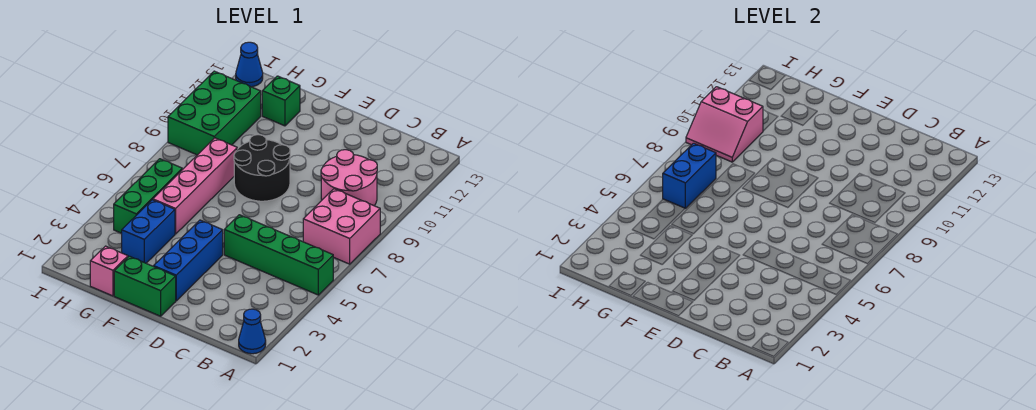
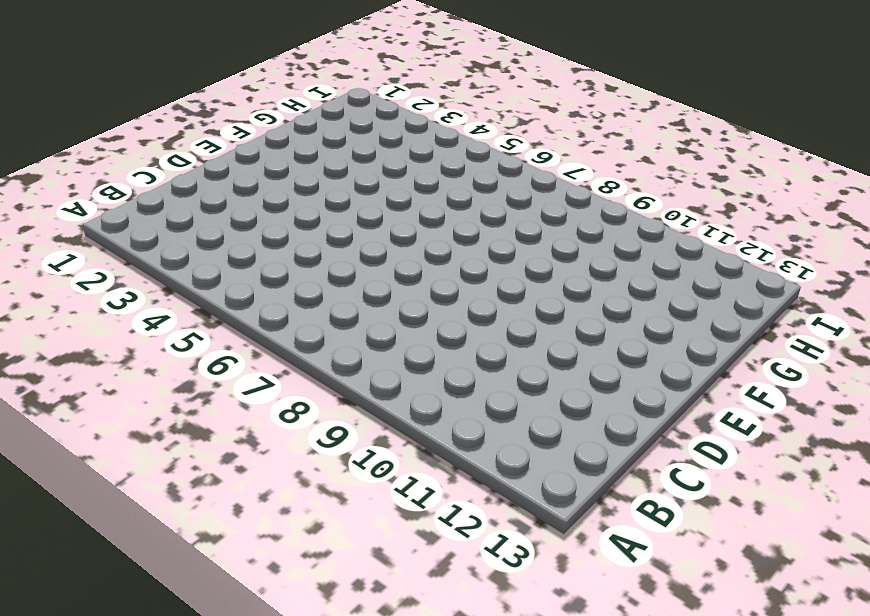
none -> blue 1x1 cone [239,309,266,354]
none -> green 1x4 brick [224,215,333,295]
none -> pink 2x2 brick [303,189,380,264]

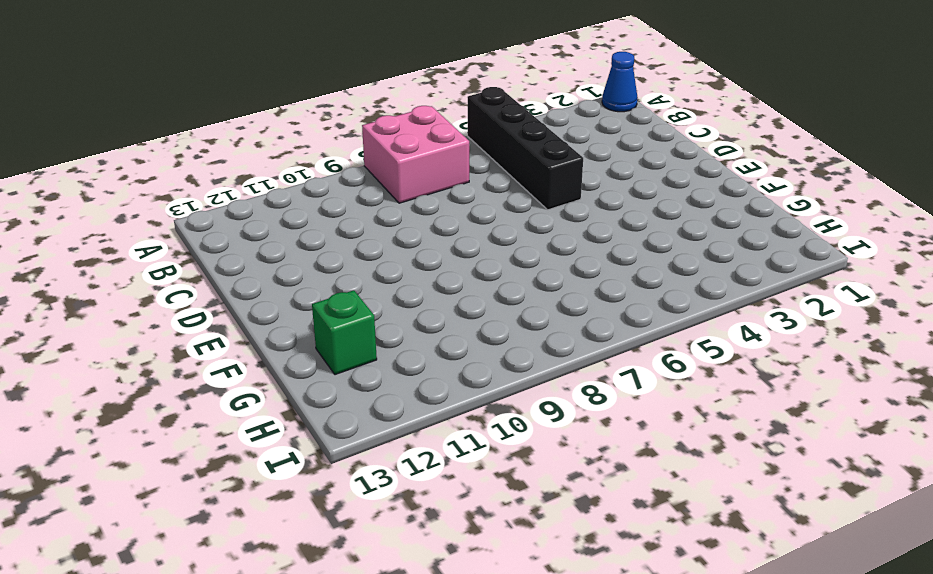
black 1x4 brick [468,87,583,210] -> green 1x4 brick [224,215,333,295]
none -> pink 2x2 round brick [321,150,377,206]
none -> green 1x2 brick [114,256,176,316]
none -> blue 1x3 brick [154,220,223,301]

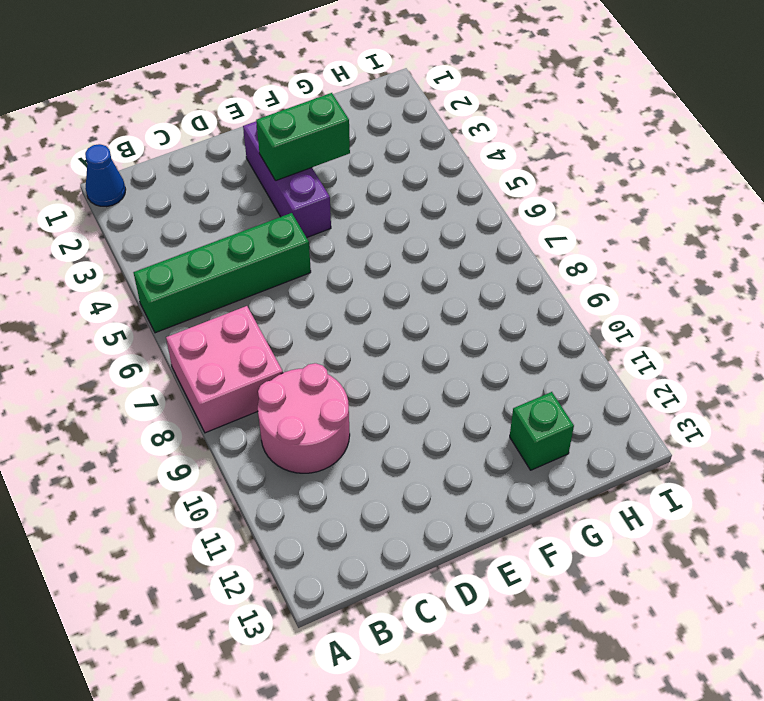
purple 1x3 brick [243,121,331,238] -> blue 1x3 brick [154,220,223,301]
green 1x2 brick [256,93,350,181] -> green 1x2 brick moved to [114,256,176,316]
none -> black 2x2 round brick [234,135,290,201]
none -> pink 1x1 brick [90,246,128,296]
none -> blue 1x2 brick [122,200,175,263]

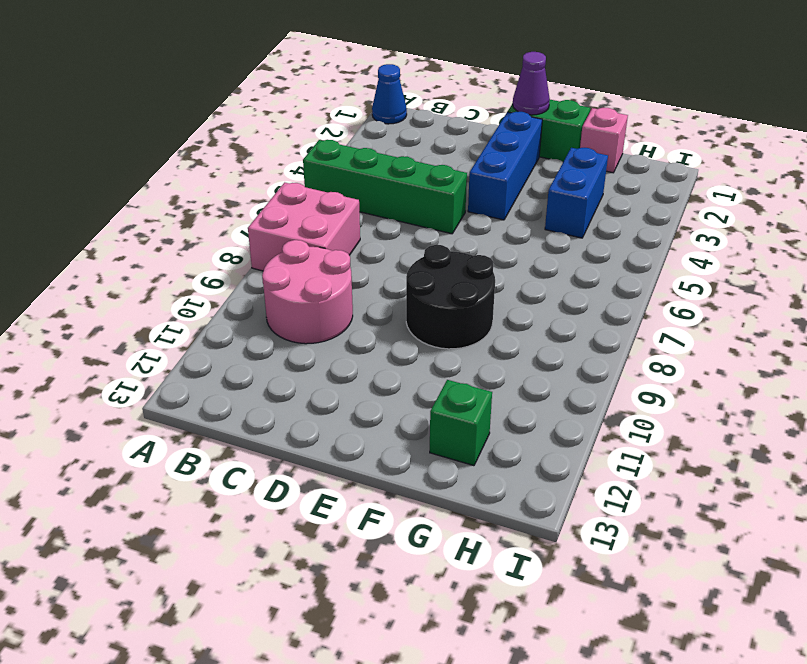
purple 1x1 cone [513,52,550,115] -> none
none -> pink 1x4 brick [153,138,237,234]
none -> green 1x3 brick [114,159,182,233]
none -> green 2x3 brick [168,71,261,155]

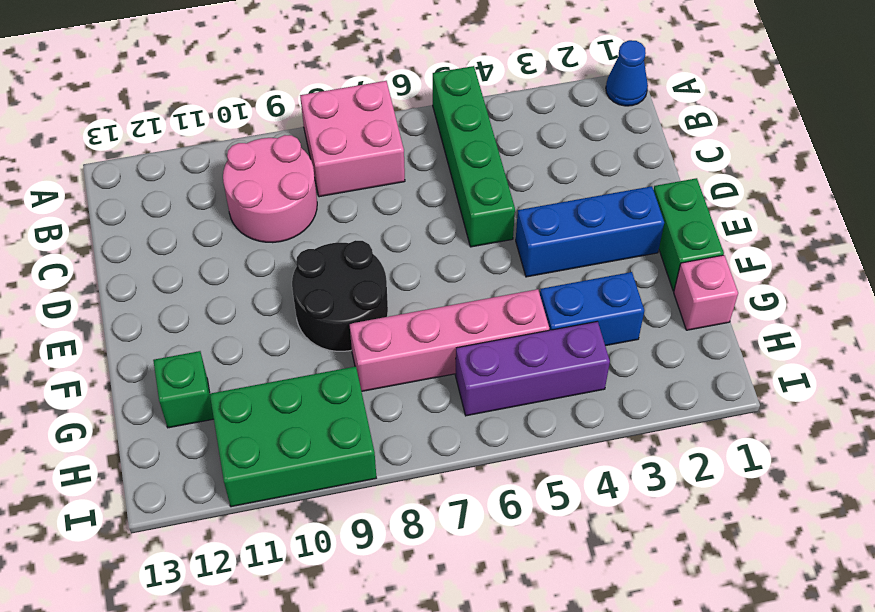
purple 1x3 brick [455,321,610,416] -> green 1x3 brick [114,159,182,233]
none -> blue 1x1 cone [236,42,263,87]
none -> blue 1x2 brick [663,143,716,208]
none -> pink 2x2 slope [686,87,763,162]

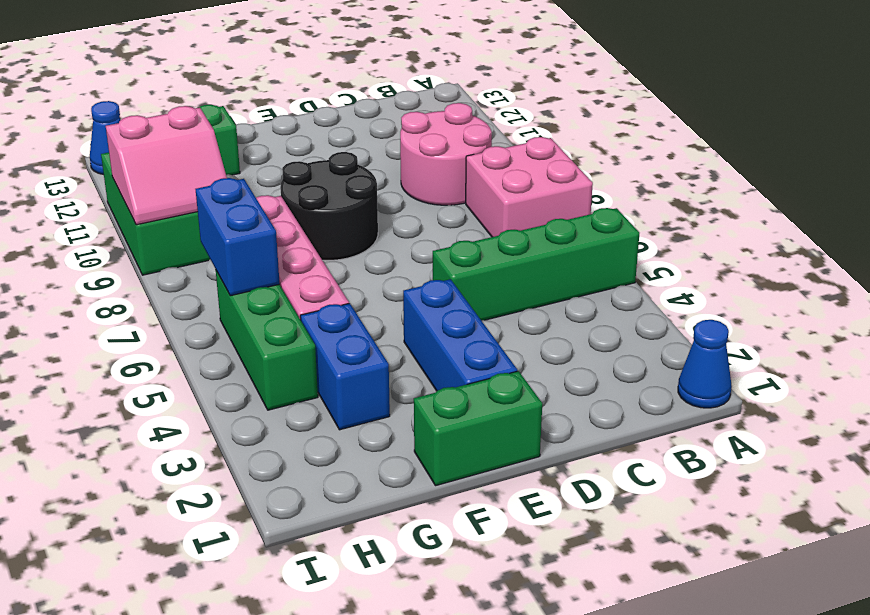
none -> pink 1x1 brick [90,246,128,296]

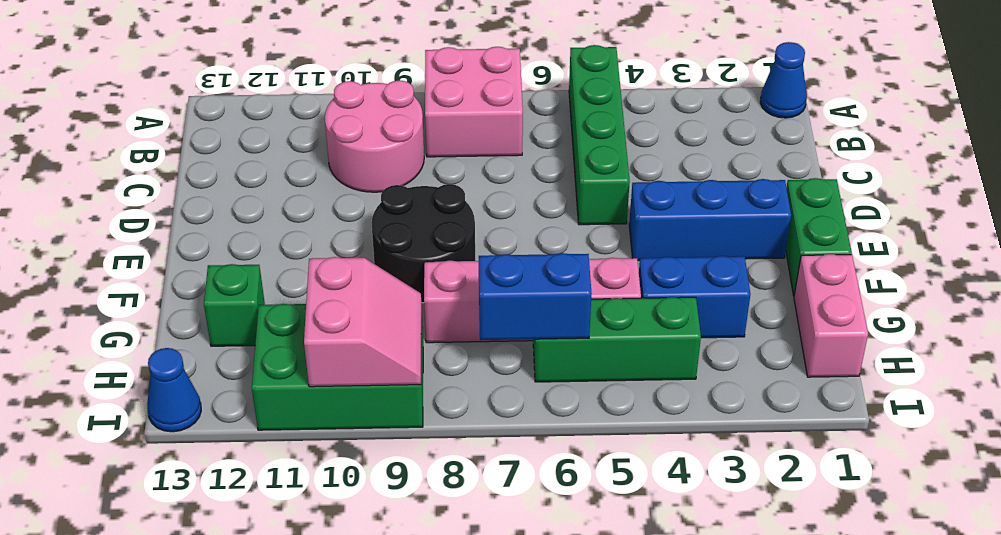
pink 1x2 brick [794,254,868,377] -> pink 1x1 brick [90,246,128,296]

